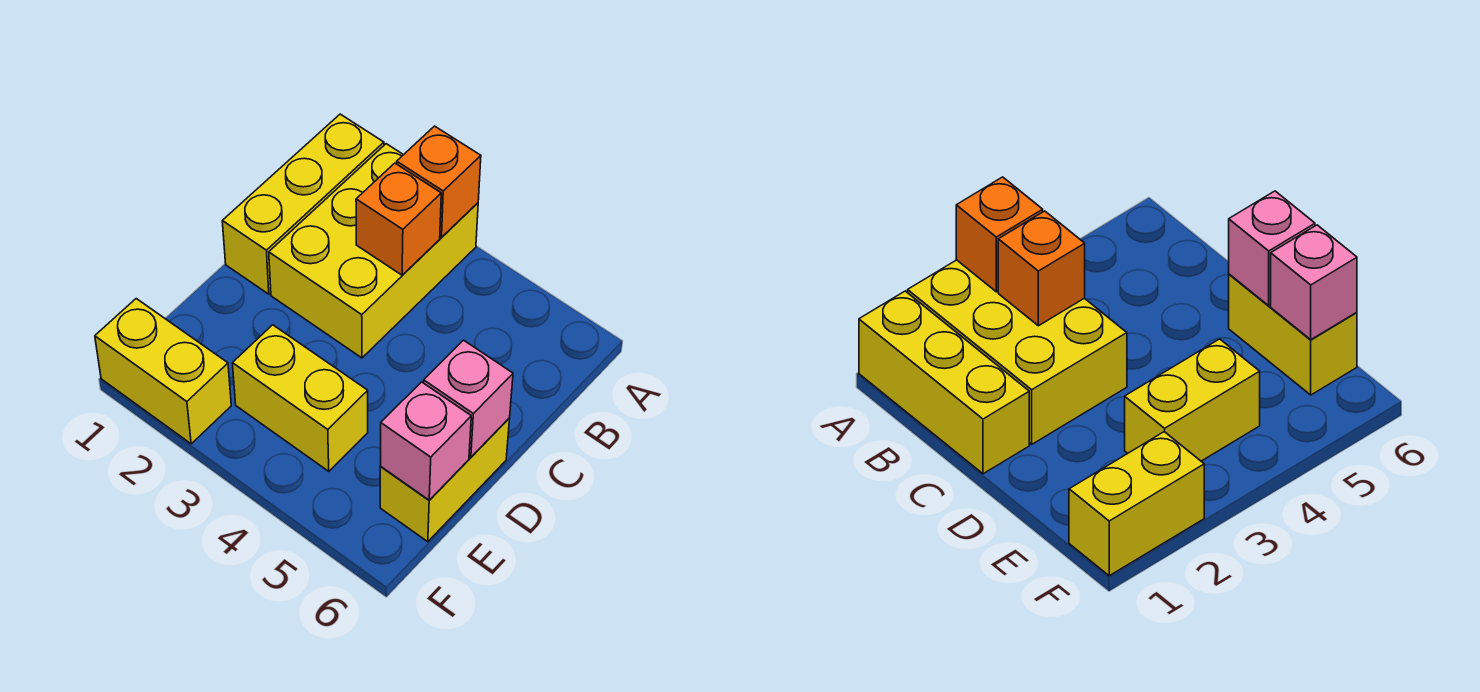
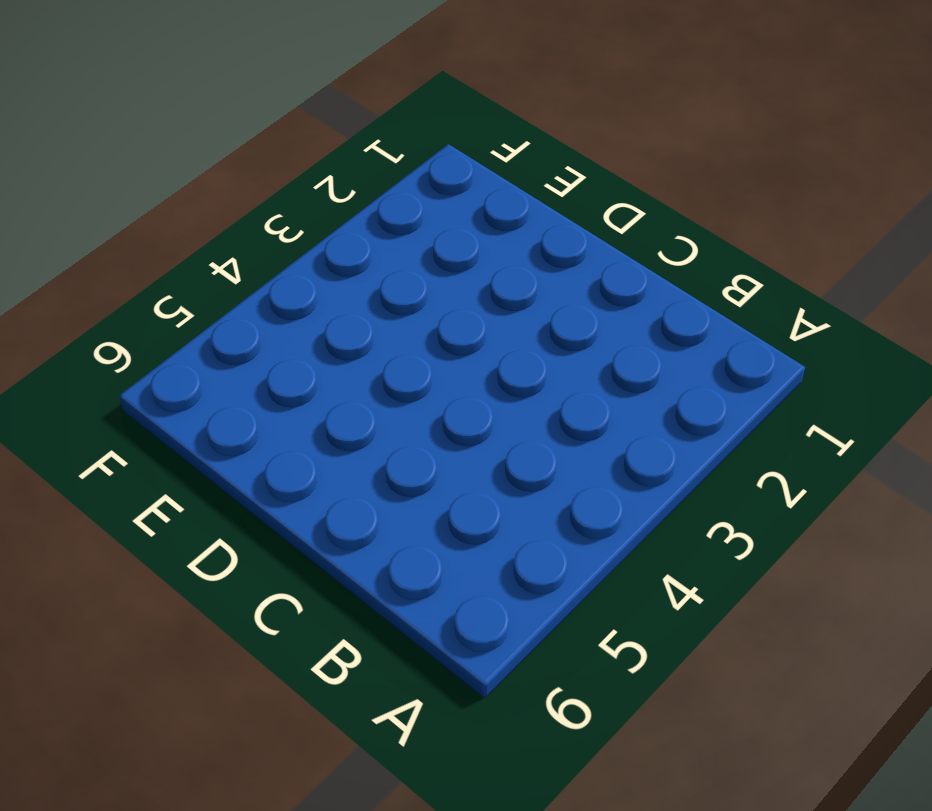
none -> yellow 1x3 brick [222,114,384,294]
none -> yellow 2x3 brick [269,144,478,358]

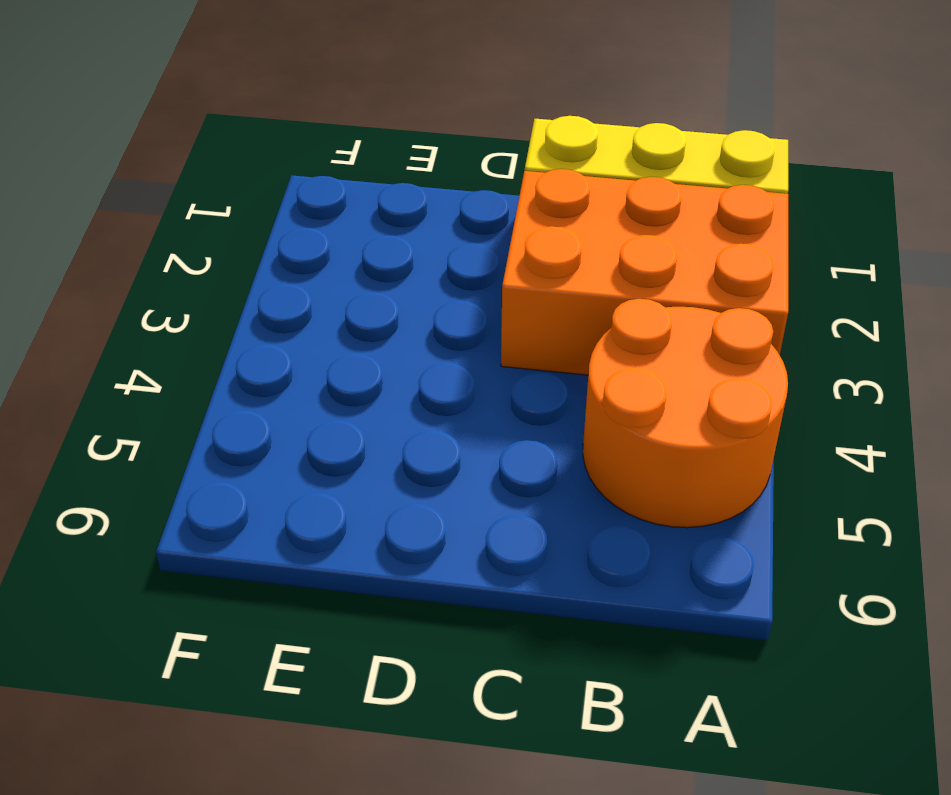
orange 2x3 brick [501,169,788,375] -> yellow 2x3 brick [269,144,478,358]
orange 2x2 round brick [583,299,788,528] -> none
none -> yellow 1x2 brick [380,418,510,542]
none -> yellow 1x2 brick [232,325,368,471]

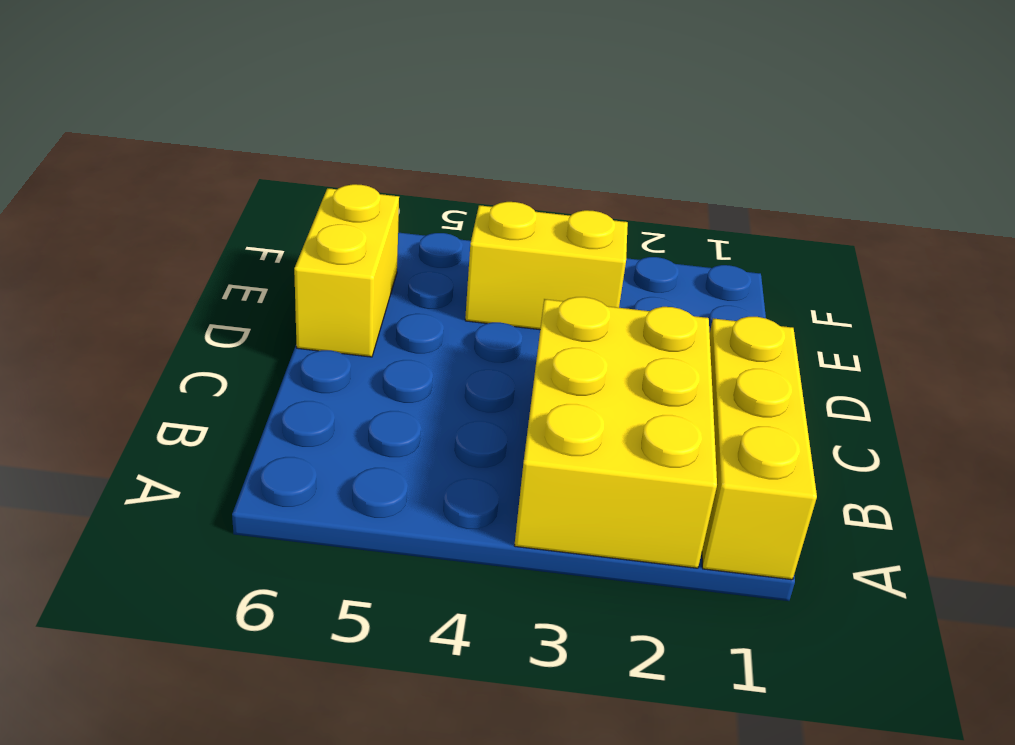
none -> yellow 1x2 brick [95,299,231,444]
none -> orange 1x1 brick [397,126,481,237]

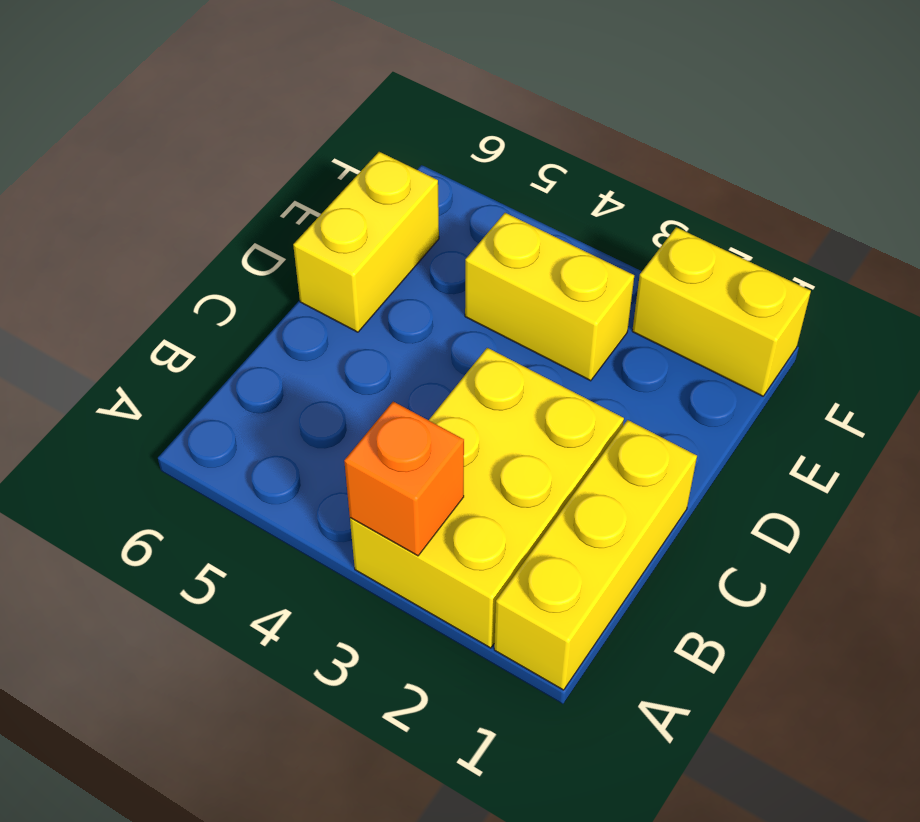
none -> orange 1x1 brick [356,163,441,275]
none -> pink 1x1 brick [424,340,513,457]

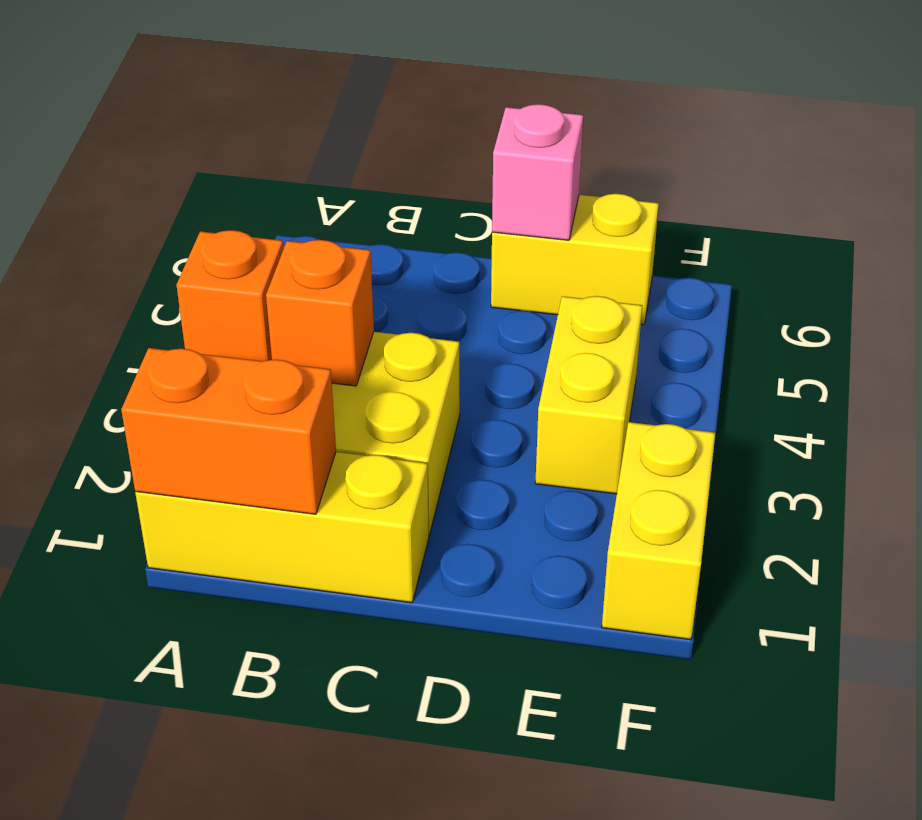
orange 1x2 brick [121,348,336,514] -> none
none -> pink 1x1 brick [380,382,471,500]

